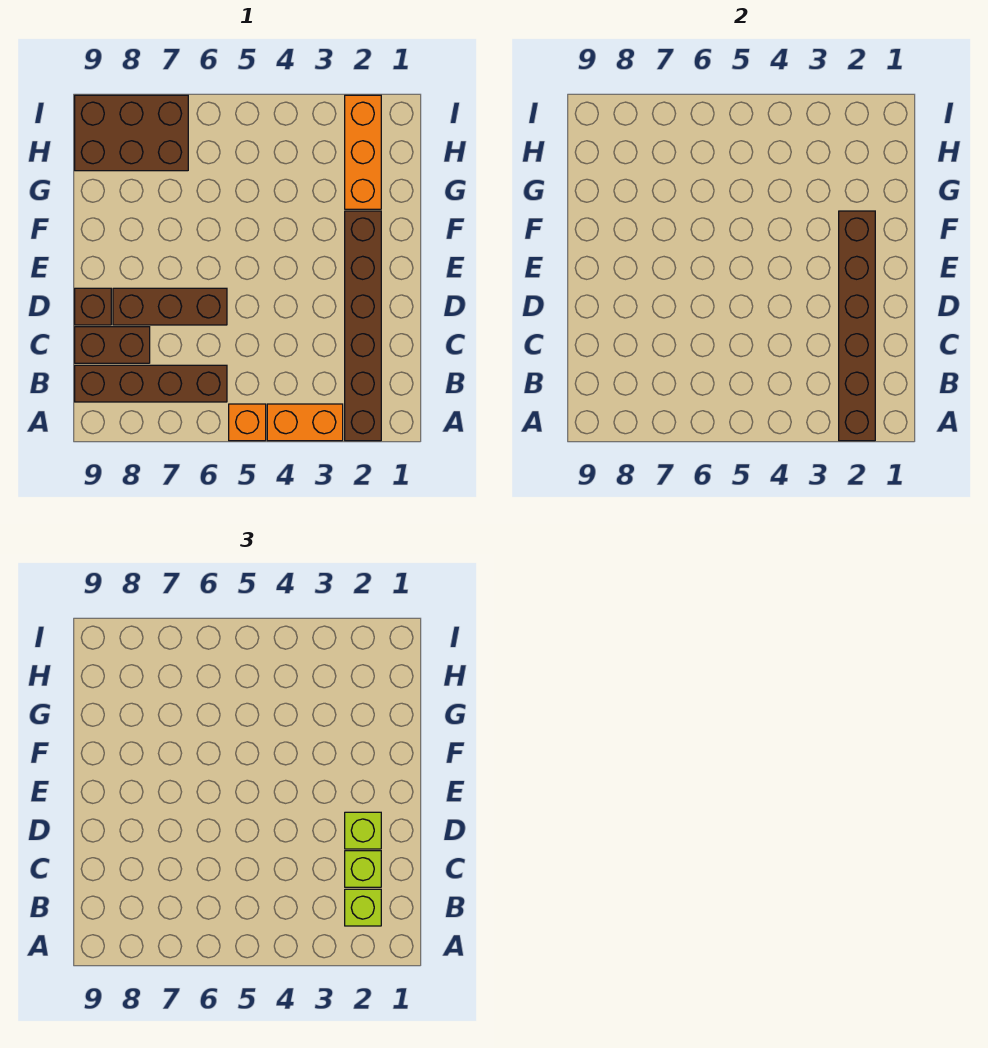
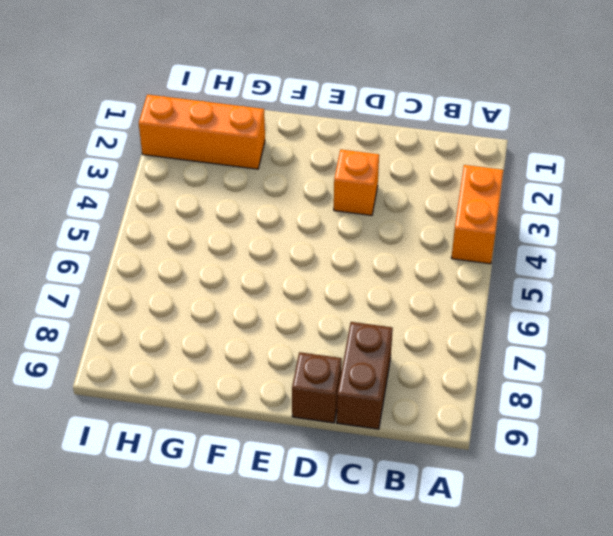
orange 1x1 brick [334,150,379,215] -> orange 1x1 brick moved to [229,404,266,441]
none -> brown 1x6 brick [345,211,381,441]
none -> brown 1x4 brick [75,365,227,402]
none -> brown 1x3 brick [113,288,227,325]

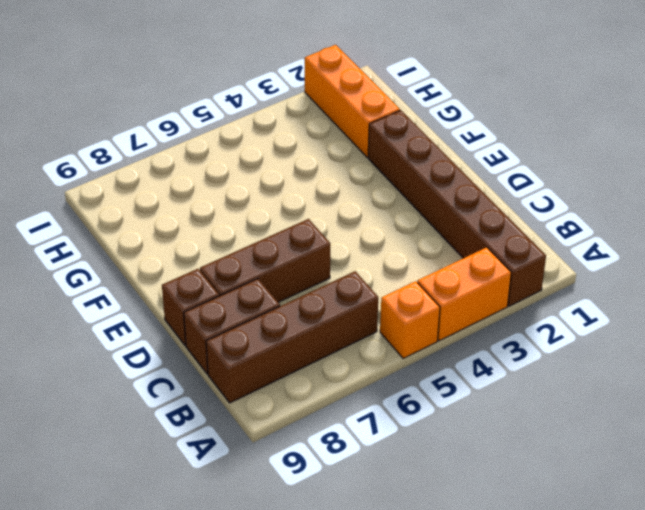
none -> brown 2x3 brick [75,95,188,171]
none -> brown 1x6 brick [839,211,875,441]
none -> lime 1x1 brick [345,889,381,926]

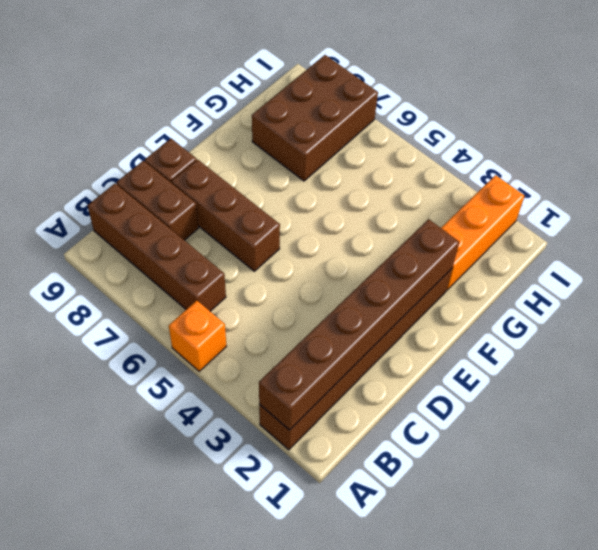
brown 2x3 brick [252,55,378,181] -> brown 2x3 brick turned to [75,95,188,171]
none -> orange 1x2 brick [267,404,343,441]
none -> lime 1x1 brick [345,889,381,926]
none -> lime 1x1 brick [345,851,381,887]

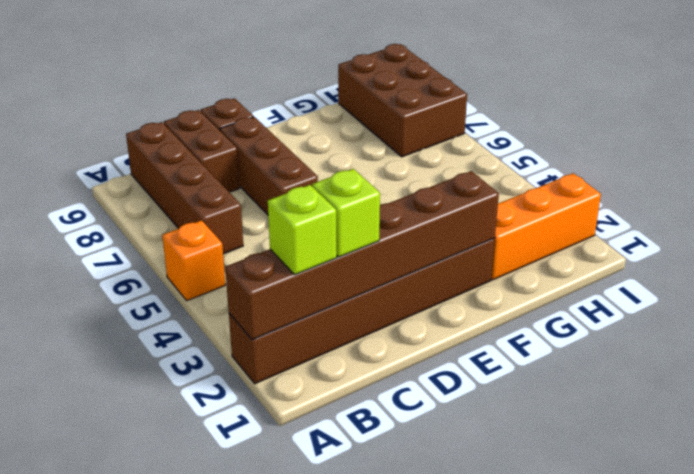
none -> orange 1x2 brick [267,404,343,441]
none -> lime 1x1 brick [345,812,381,849]

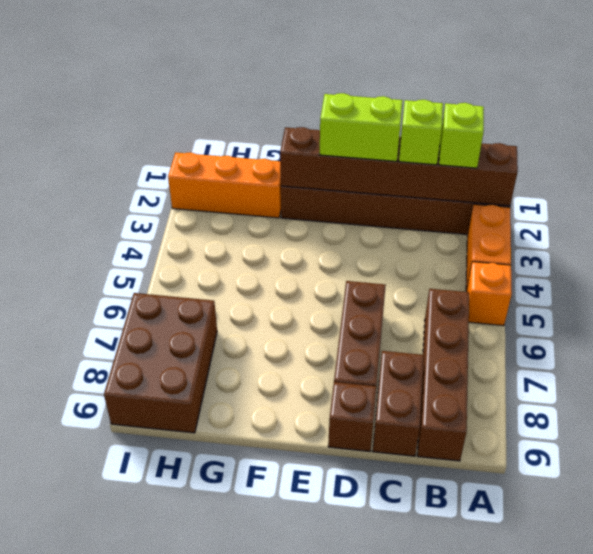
lime 1x2 brick [319,93,403,161] -> lime 1x1 brick [345,812,381,849]

